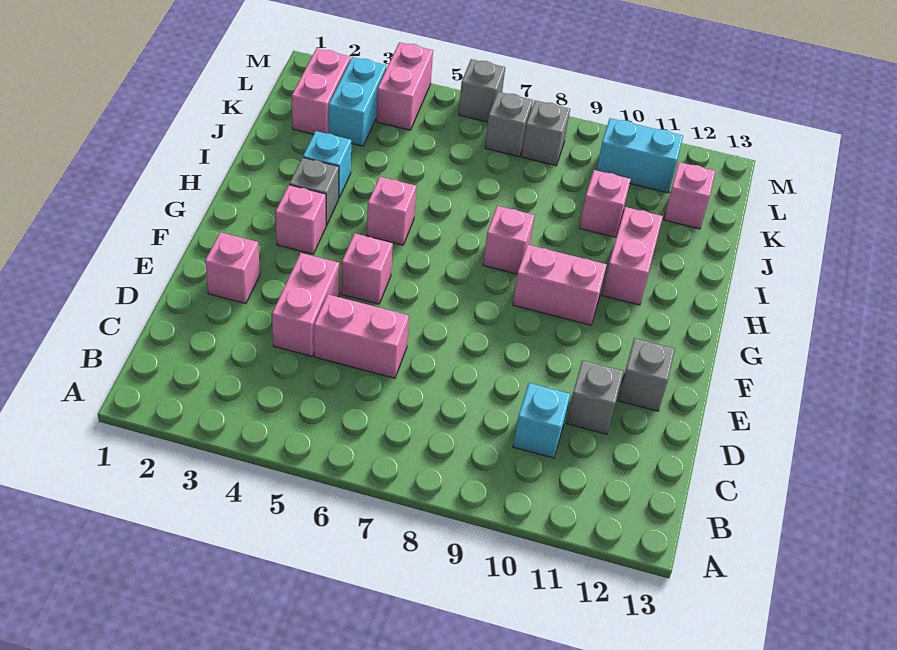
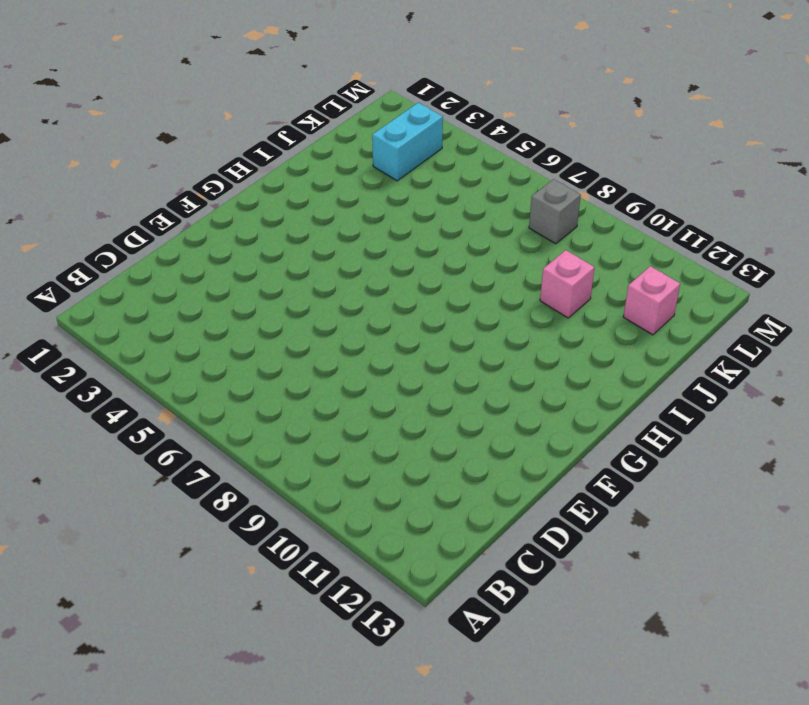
none -> cyan 1x1 brick [513,383,570,458]
none -> pink 1x2 brick [272,253,339,356]
none -> pink 1x2 brick [314,294,409,378]

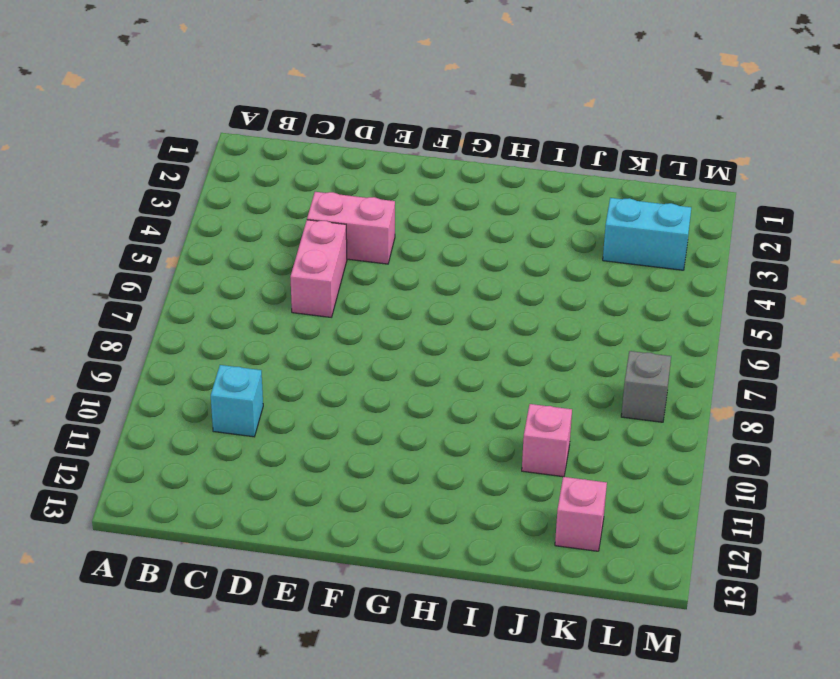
none -> grey 1x1 brick [566,360,623,434]
none -> pink 1x1 brick [205,232,260,304]
none -> grey 1x1 brick [618,338,675,411]

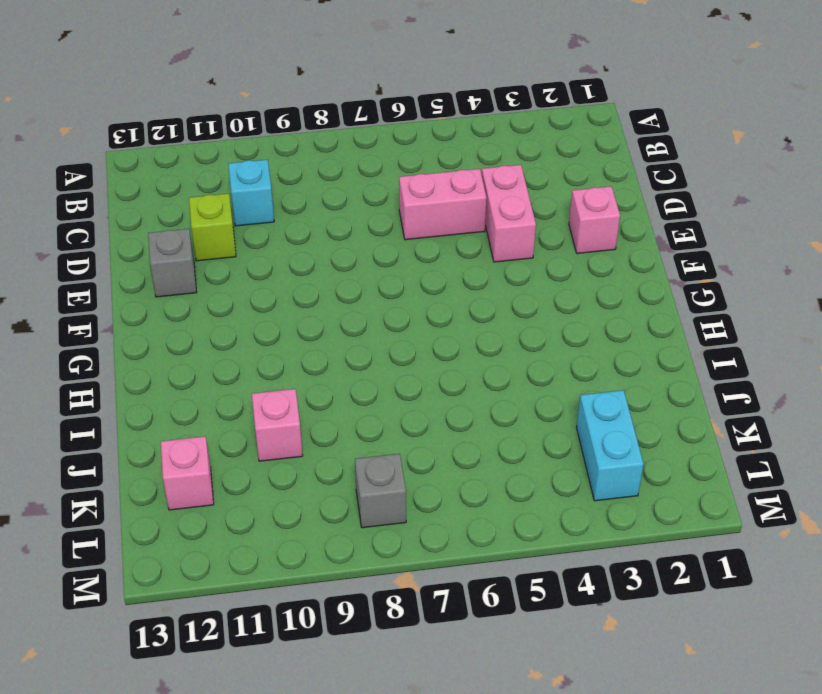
lime 1x1 brick [189,194,236,261] -> grey 1x1 brick [566,360,623,434]
none -> pink 1x1 brick [341,233,393,304]
none -> pink 1x1 brick [275,185,326,254]
none -> pink 1x2 brick [513,244,607,325]

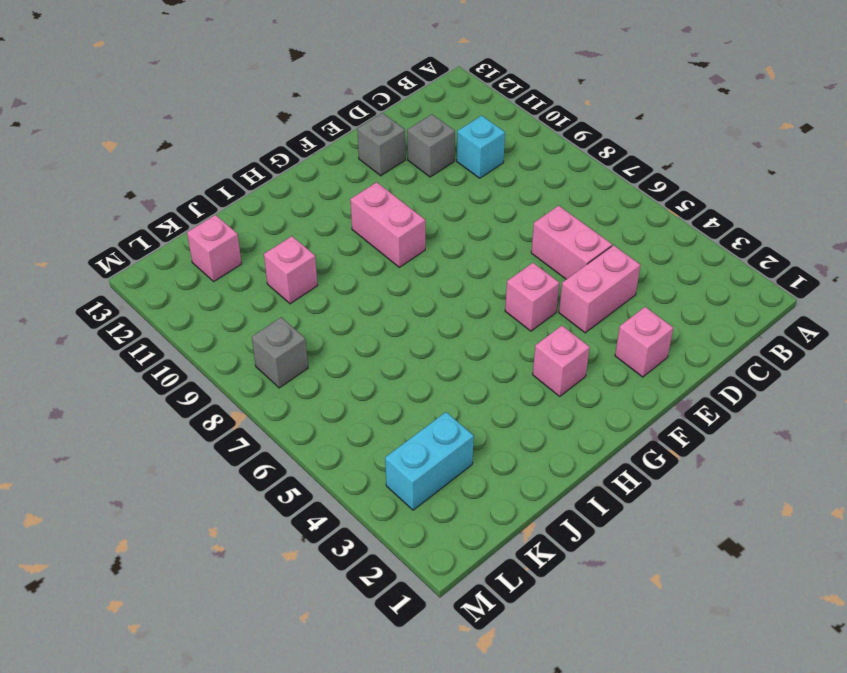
none -> grey 1x1 brick [289,158,339,226]
none -> pink 1x1 brick [367,177,416,245]
none -> pink 1x1 brick [483,206,535,274]

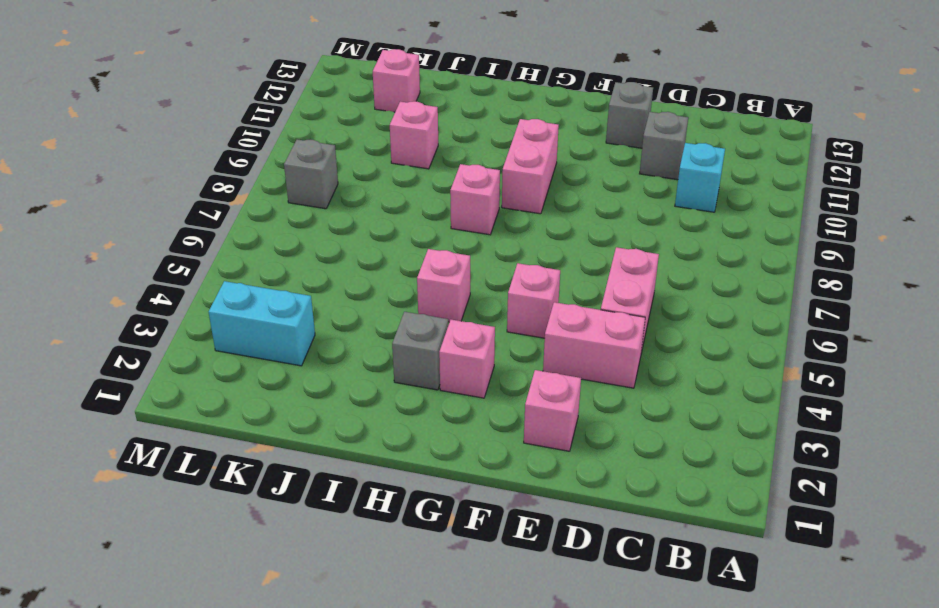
none -> pink 1x2 brick [602,207,663,305]
none -> cyan 1x1 brick [303,131,351,198]
none -> pink 1x2 brick [292,48,350,134]

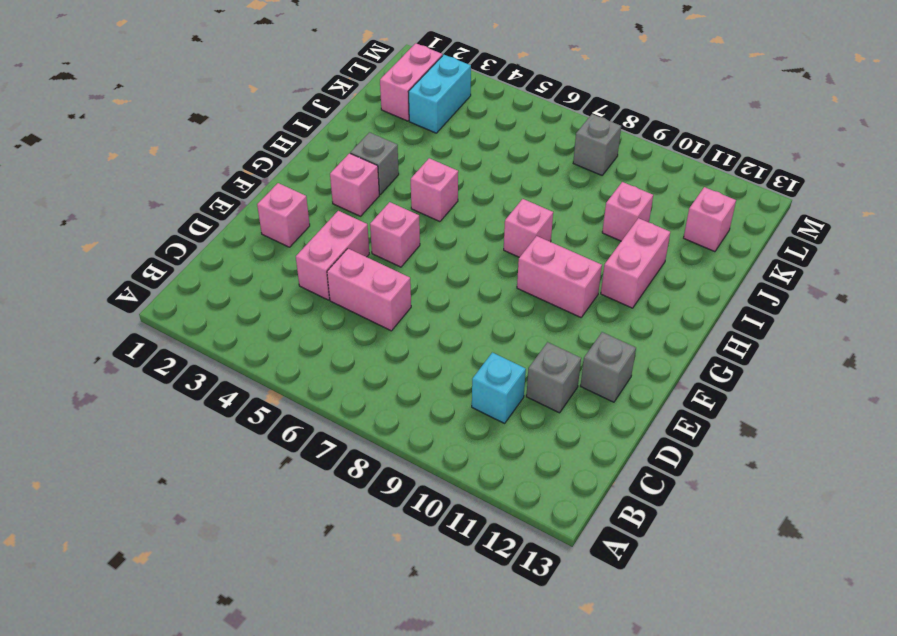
none -> cyan 1x1 brick [303,131,351,198]
none -> pink 1x2 brick [376,42,433,130]
none -> grey 1x1 brick [485,92,533,157]

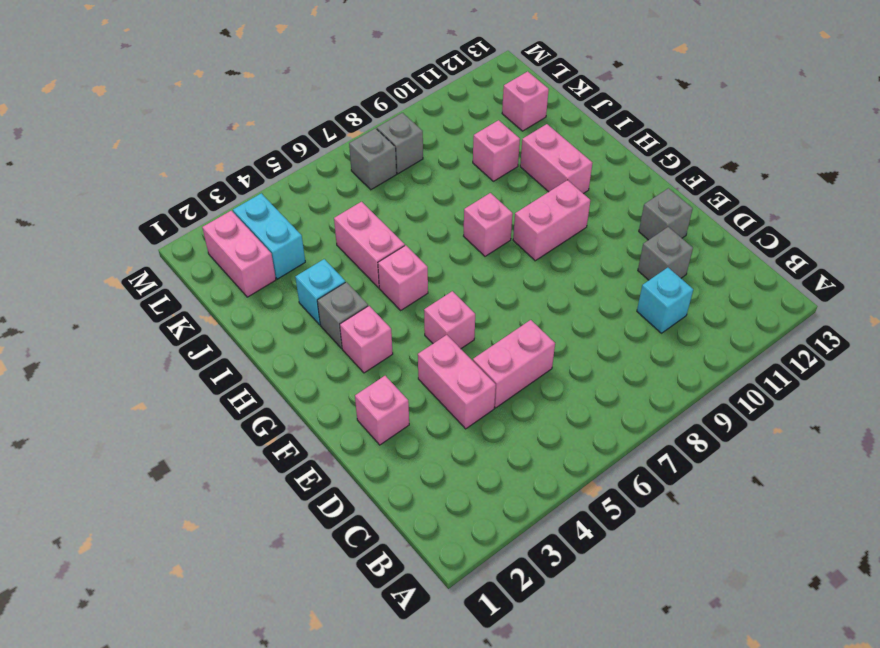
pink 1x2 brick [334,202,405,288] -> pink 1x2 brick moved to [376,42,433,130]
none -> cyan 1x2 brick [596,118,683,193]
none -> grey 1x1 brick [458,59,505,122]

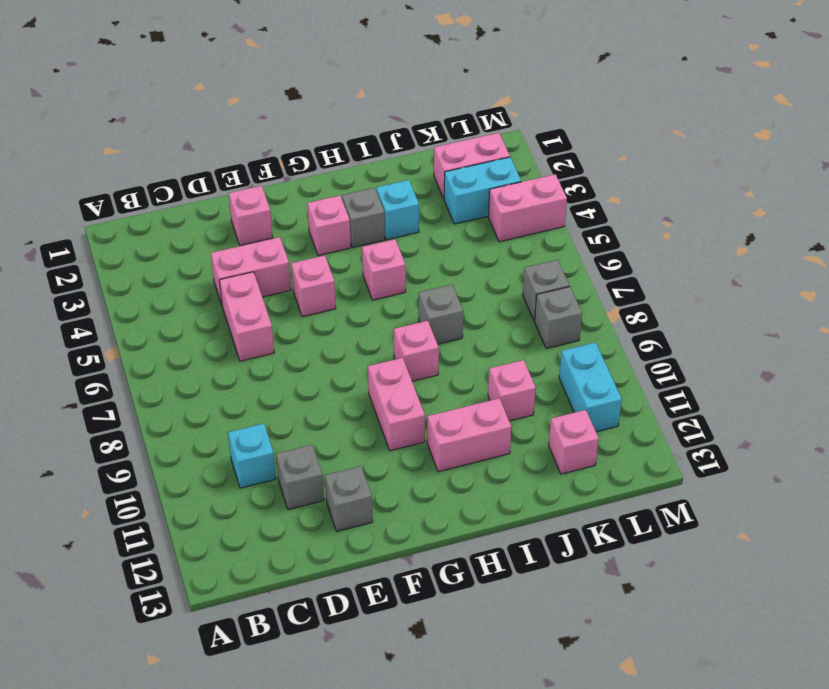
grey 1x1 brick [419,285,463,344] -> grey 1x1 brick moved to [458,59,505,122]

